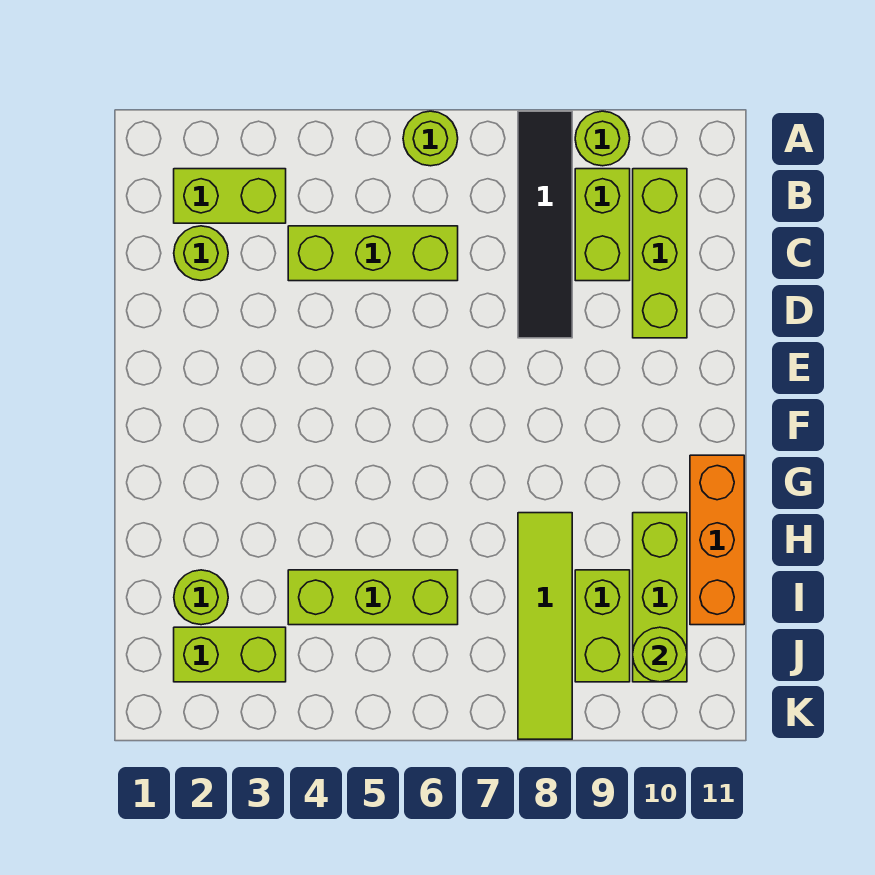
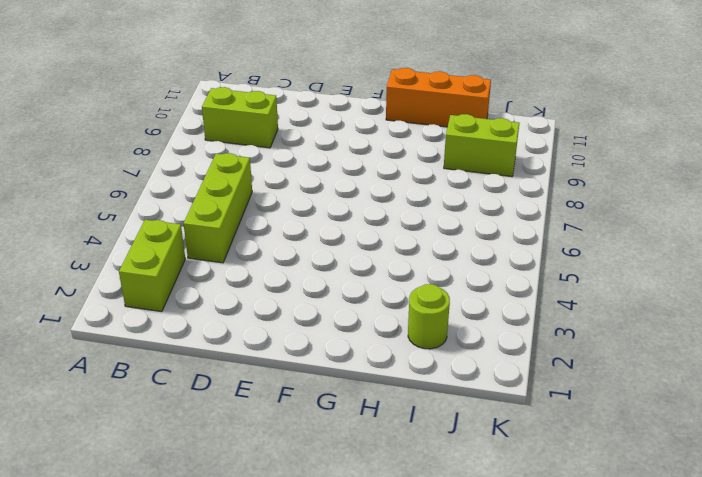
none -> lime 1x1 round brick [403,111,458,166]
none -> black 1x4 tile [518,111,572,338]
none -> lime 1x1 round brick [575,111,630,166]

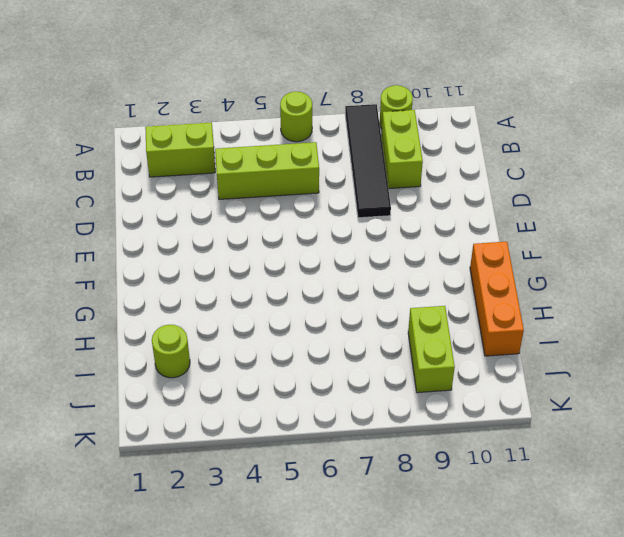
none -> lime 1x3 brick [633,169,687,338]
none -> lime 1x1 round brick [174,226,228,280]
none -> lime 1x4 tile [518,513,572,739]

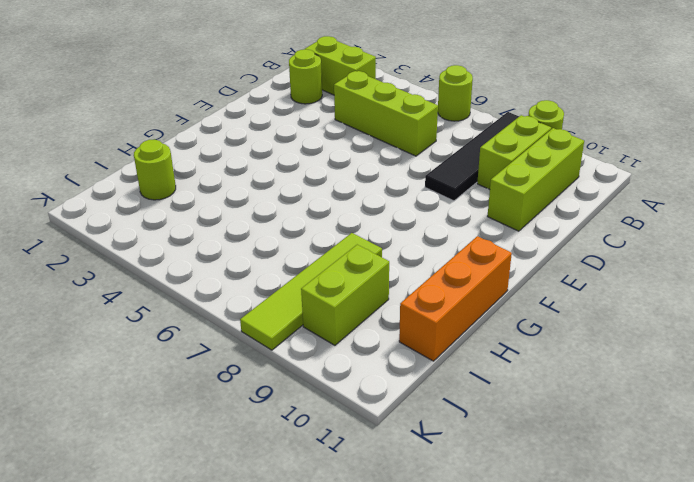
none -> lime 1x3 brick [633,513,687,682]
none -> lime 1x3 brick [288,570,458,625]
none -> lime 1x2 brick [174,627,286,682]

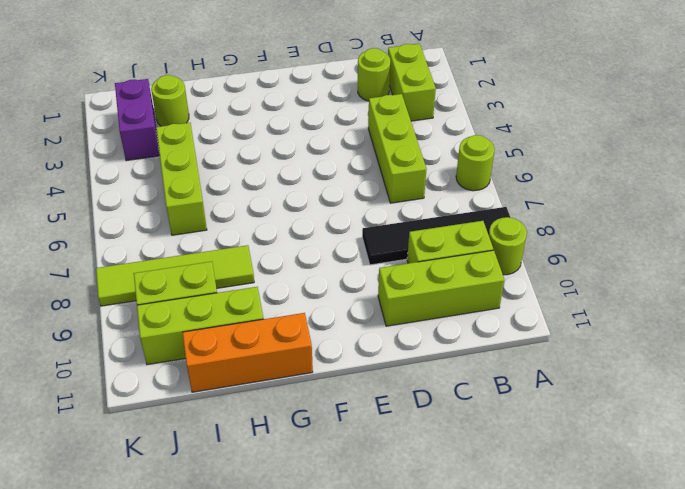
purple 1x2 brick [115,79,160,161] -> lime 1x2 brick [174,627,286,682]
none -> lime 1x1 round brick [633,627,687,682]

